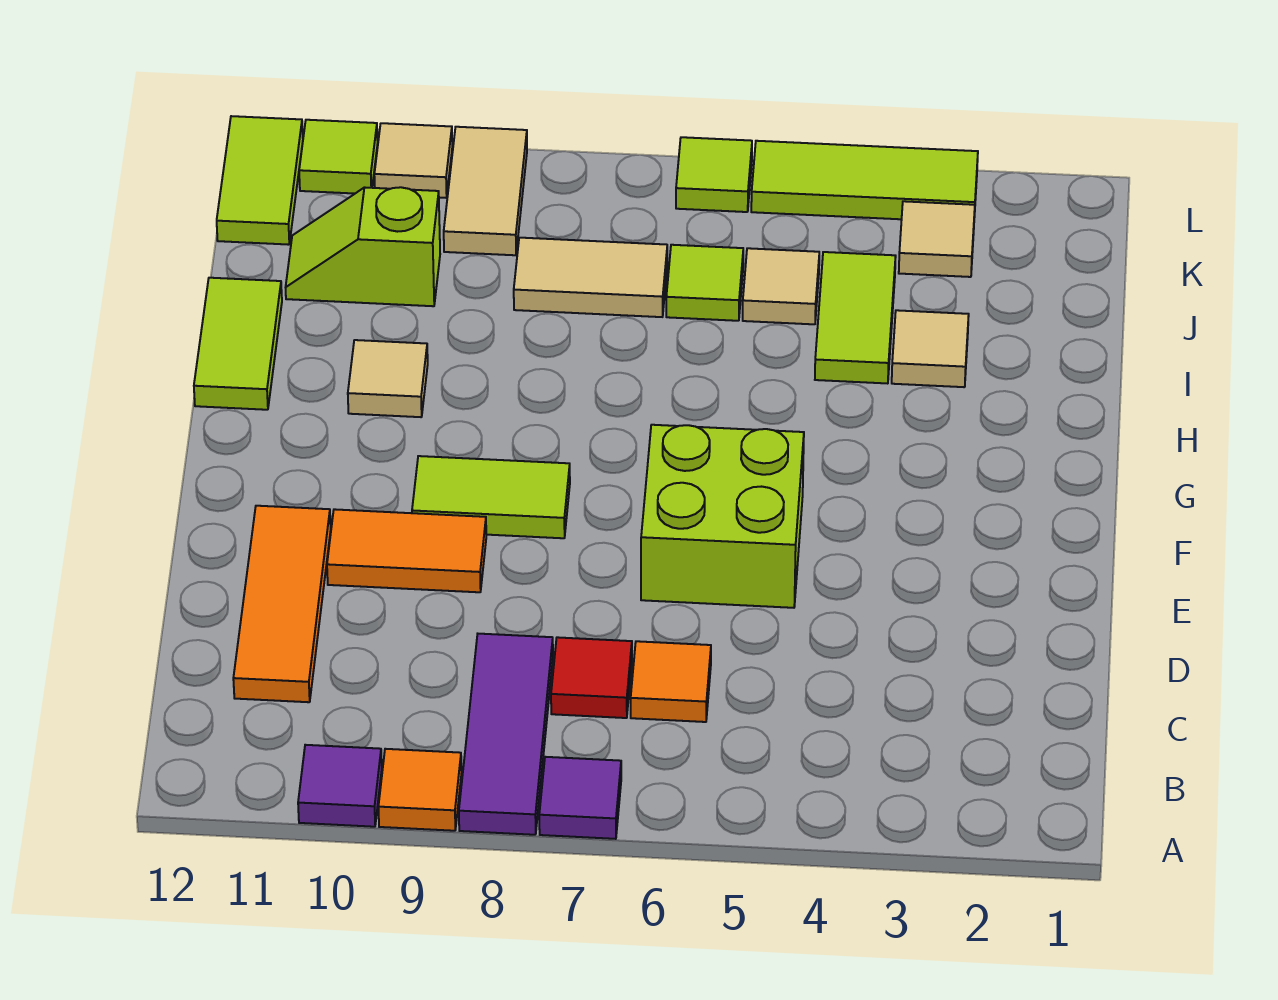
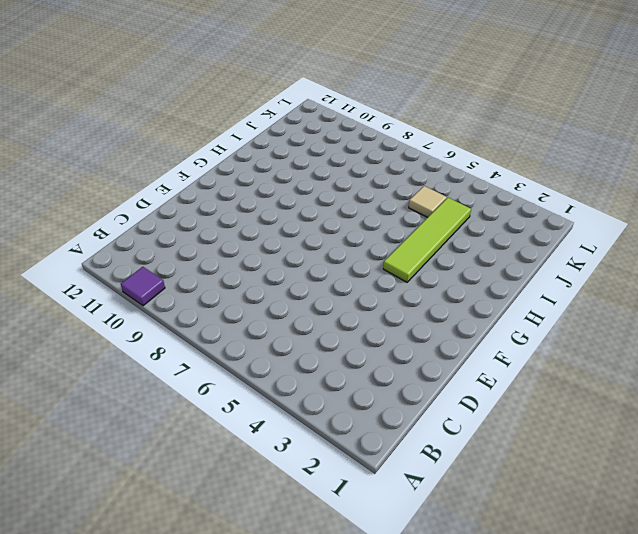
lime 1x4 tile [383,198,471,282] -> lime 1x2 tile [815,252,896,384]
none -> purple 1x1 tile [539,757,621,839]
none -> purple 1x3 tile [459,634,553,835]
none -> orange 1x1 tile [378,749,462,831]

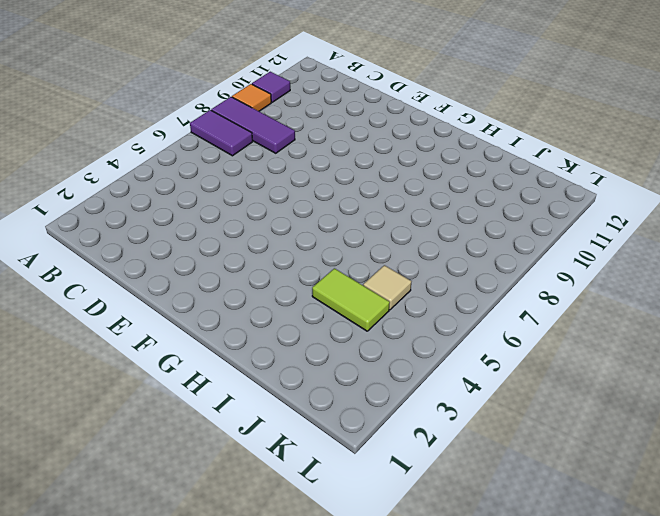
purple 1x2 tile [190,110,253,156] -> purple 1x1 tile [539,757,621,839]
none -> orange 1x1 tile [631,641,711,722]
none -> red 1x1 tile [551,637,632,718]
none -> orange 1x3 tile [233,506,331,702]

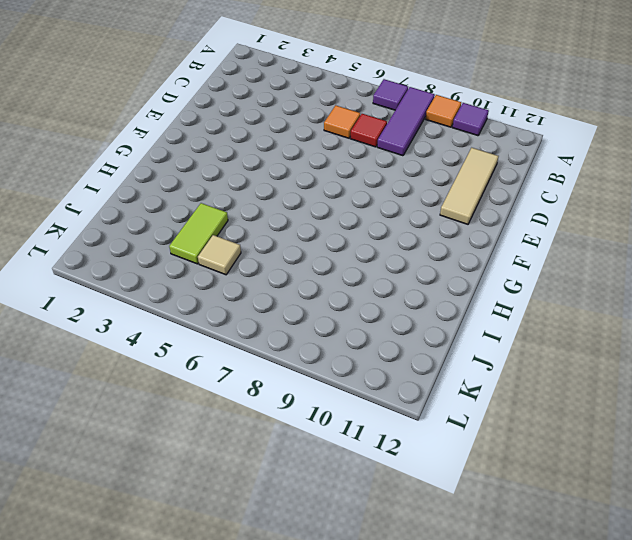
tan 1x3 tile [440,148,499,224] -> orange 1x3 tile [233,506,331,702]
none -> lime 2x2 brick [641,425,804,608]
none -> orange 1x2 tile [327,509,486,592]
none -> lime 1x2 tile [412,456,570,538]

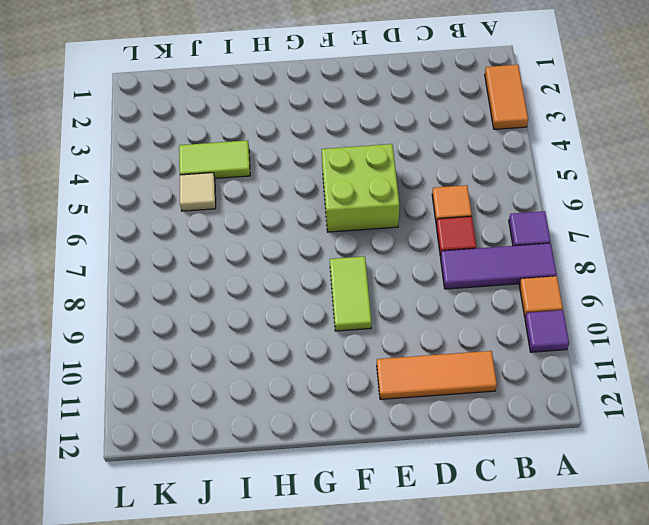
orange 1x2 tile [485,65,528,129] -> orange 1x2 tile moved to [327,509,486,592]
none -> tan 1x1 tile [348,340,428,417]
none -> lime 1x2 tile [194,278,282,410]
none -> tan 1x1 tile [892,310,969,387]

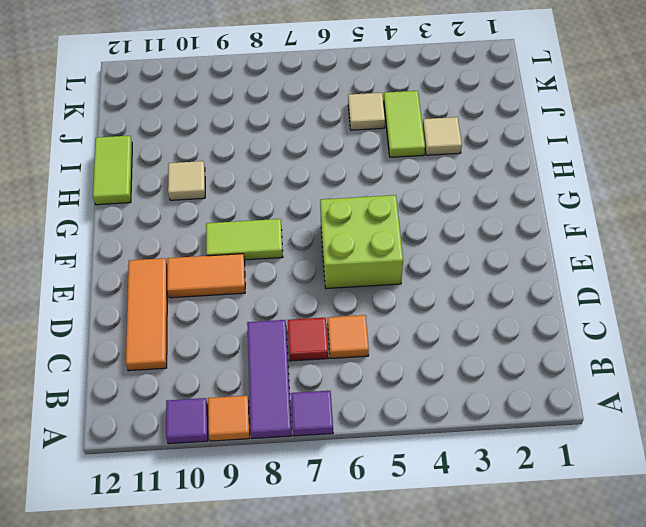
none -> lime 1x1 tile [666,245,743,321]
none -> tan 1x2 tile [514,238,667,317]
none -> lime 1x2 slope [286,187,440,306]

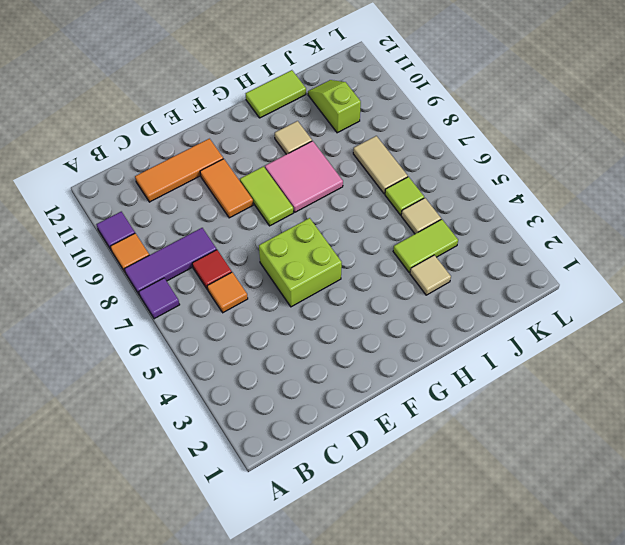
pink 2x2 tile [265,141,343,212] -> none
none -> tan 1x1 tile [899,201,975,277]
none -> tan 1x2 tile [444,127,527,255]
none -> lime 1x2 tile [217,116,303,245]

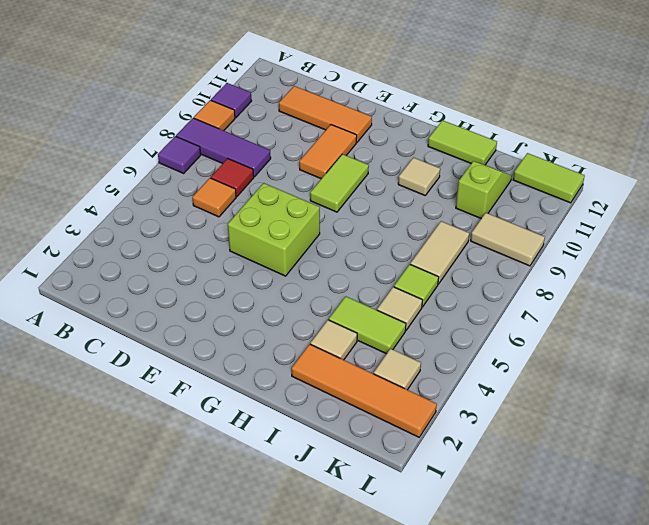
orange 1x4 tile [292,344,437,437] -> none
none -> lime 1x3 tile [751,141,978,219]
none -> lime 1x1 tile [676,137,752,212]
none -> tan 1x1 tile [374,123,452,198]

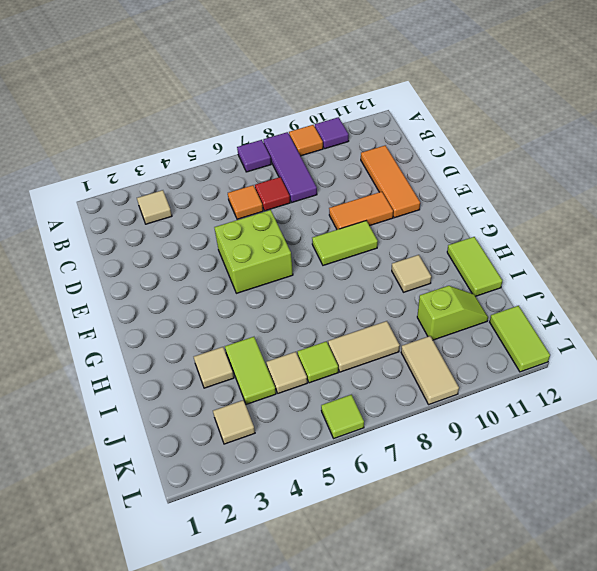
tan 1x1 tile [137,190,172,224] -> tan 1x1 tile moved to [374,123,452,198]
none -> lime 1x3 tile [751,141,978,219]
none -> lime 1x1 tile [299,120,378,194]

